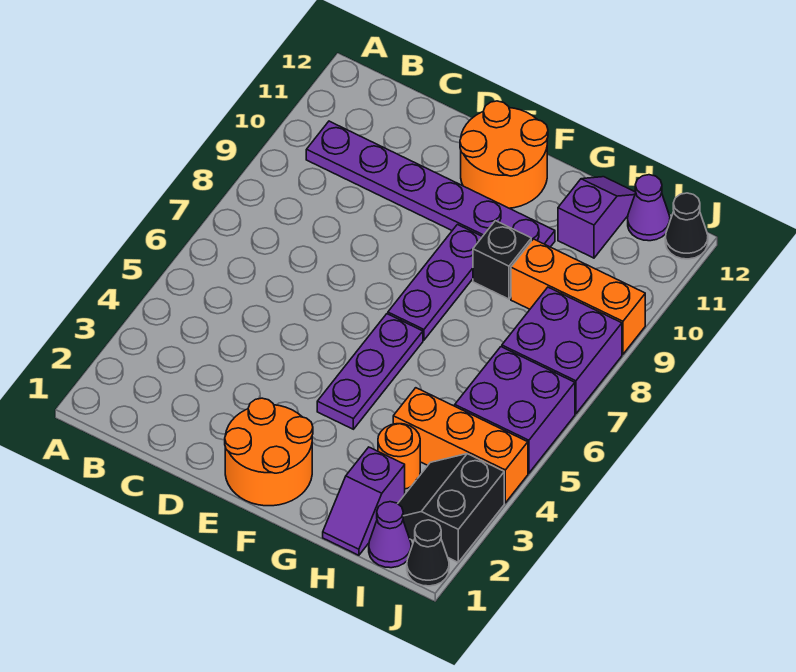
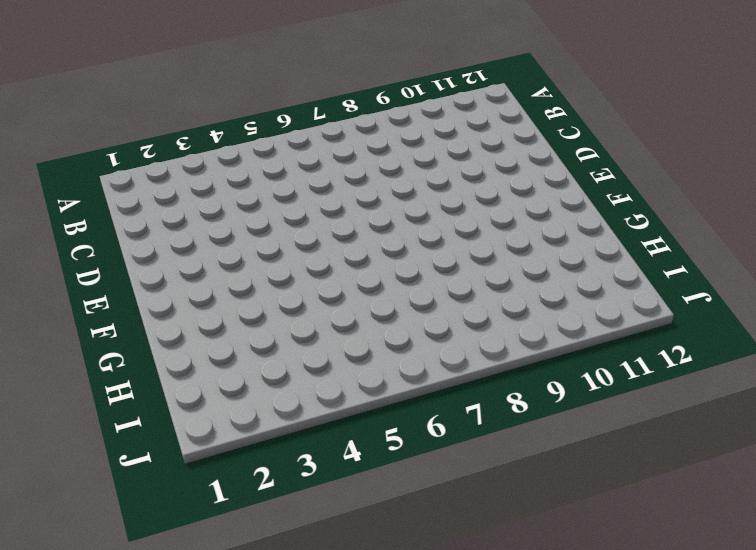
none -> purple 1x6 plate [306,121,555,247]
none -> orange 2x2 round brick [225,398,313,506]
none -> orange 2x2 round brick [460,101,548,208]

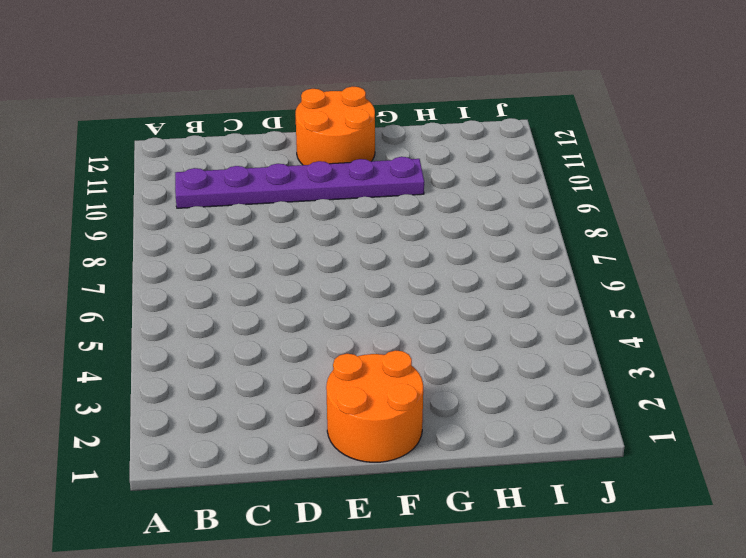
none -> purple 1x3 plate [317,314,423,429]
none -> purple 1x3 plate [388,225,482,340]
none -> black 1x1 brick [473,221,531,299]

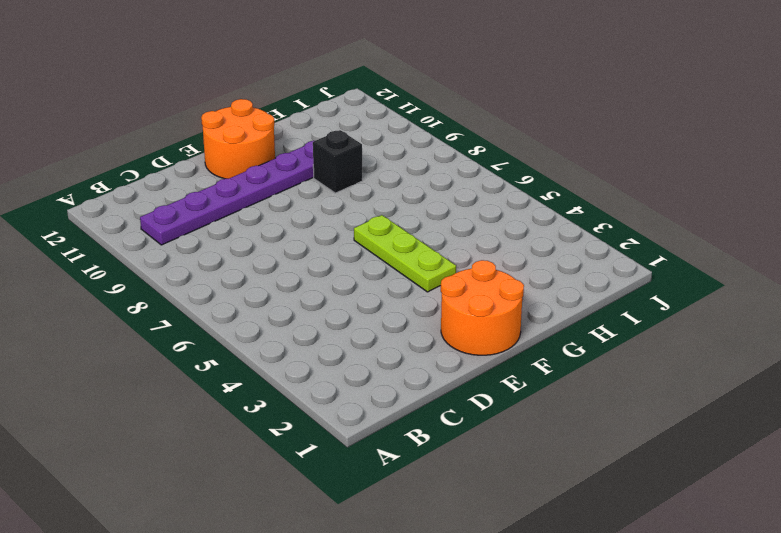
lime 1x3 plate [354,215,456,292] -> purple 1x3 plate [317,314,423,429]
none -> purple 1x3 plate [388,225,482,340]
none -> purple 1x2 slope [323,447,405,555]
none -> orange 1x1 round brick [378,424,420,489]

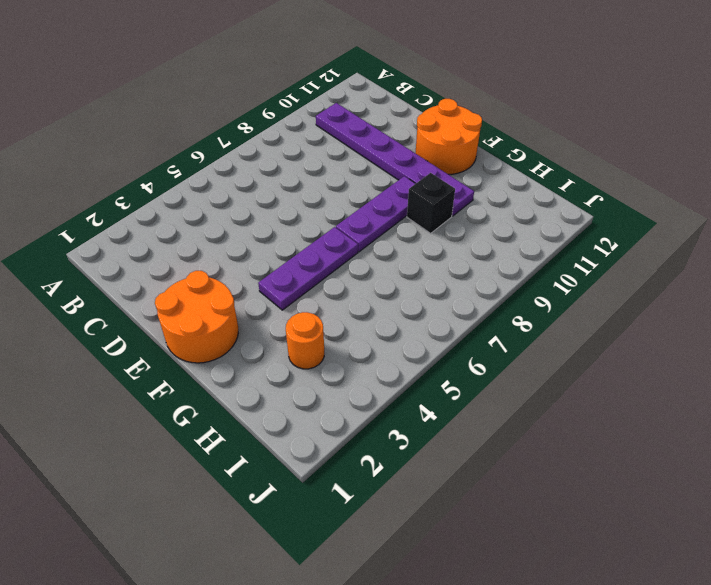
none -> purple 1x2 slope [323,447,405,555]
none -> orange 1x3 brick [393,388,528,503]
none -> orange 1x3 brick [511,239,645,354]

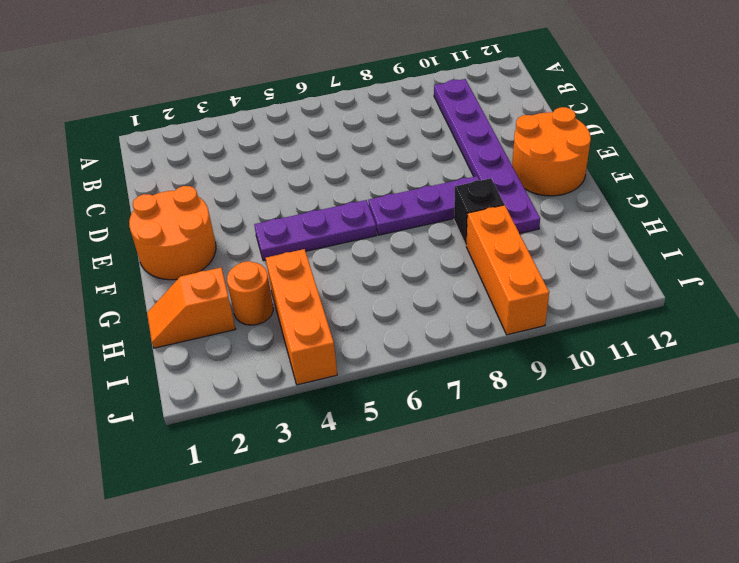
orange 1x2 slope [147,268,235,348] -> purple 1x2 slope [323,447,405,555]
none -> purple 1x2 slope [558,177,636,258]
none -> purple 1x1 cone [369,502,411,568]
none -> black 2x2 slope [398,454,504,562]

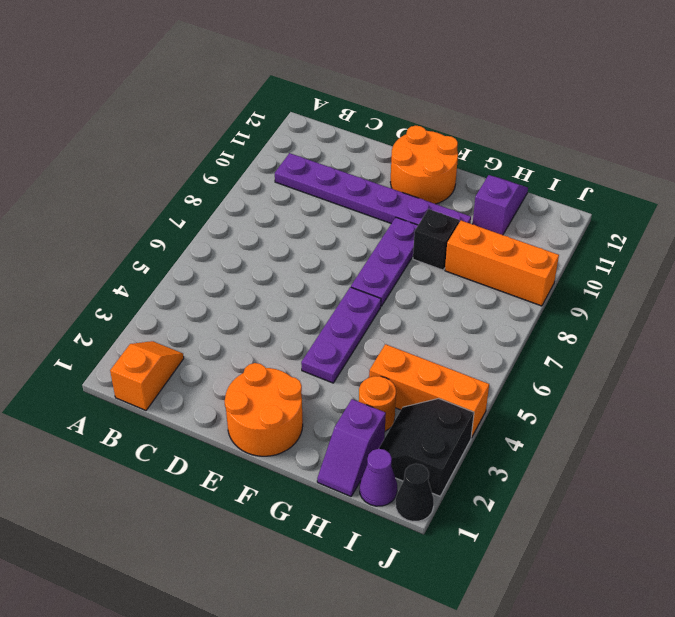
orange 1x2 slope [110,341,184,410] -> none
none -> purple 2x2 brick [455,347,575,473]
none -> purple 2x2 brick [502,287,622,414]
none -> purple 1x1 cone [628,175,670,241]

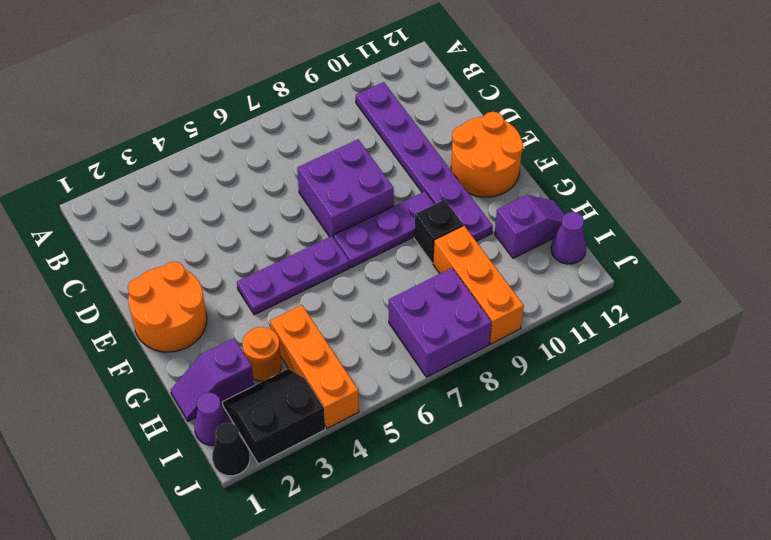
purple 2x2 brick [297,139,394,238] -> purple 2x2 brick moved to [455,347,575,473]
none -> black 1x1 cone [665,193,708,259]

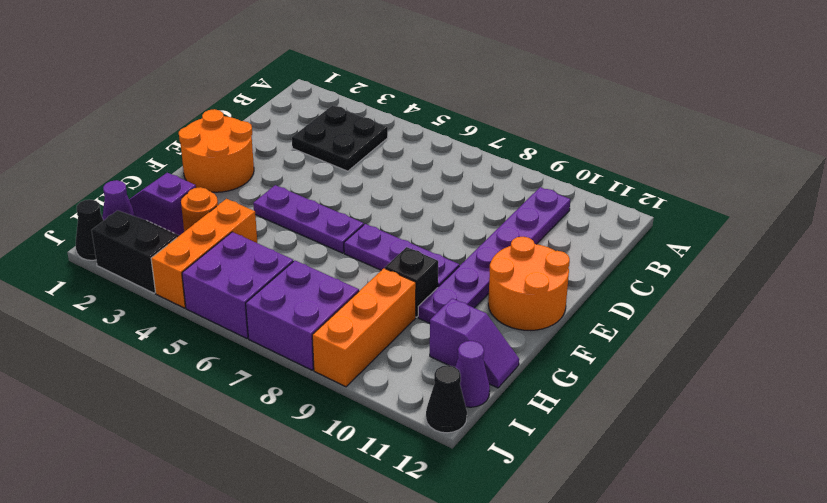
black 2x2 plate [292,105,388,171] -> none

